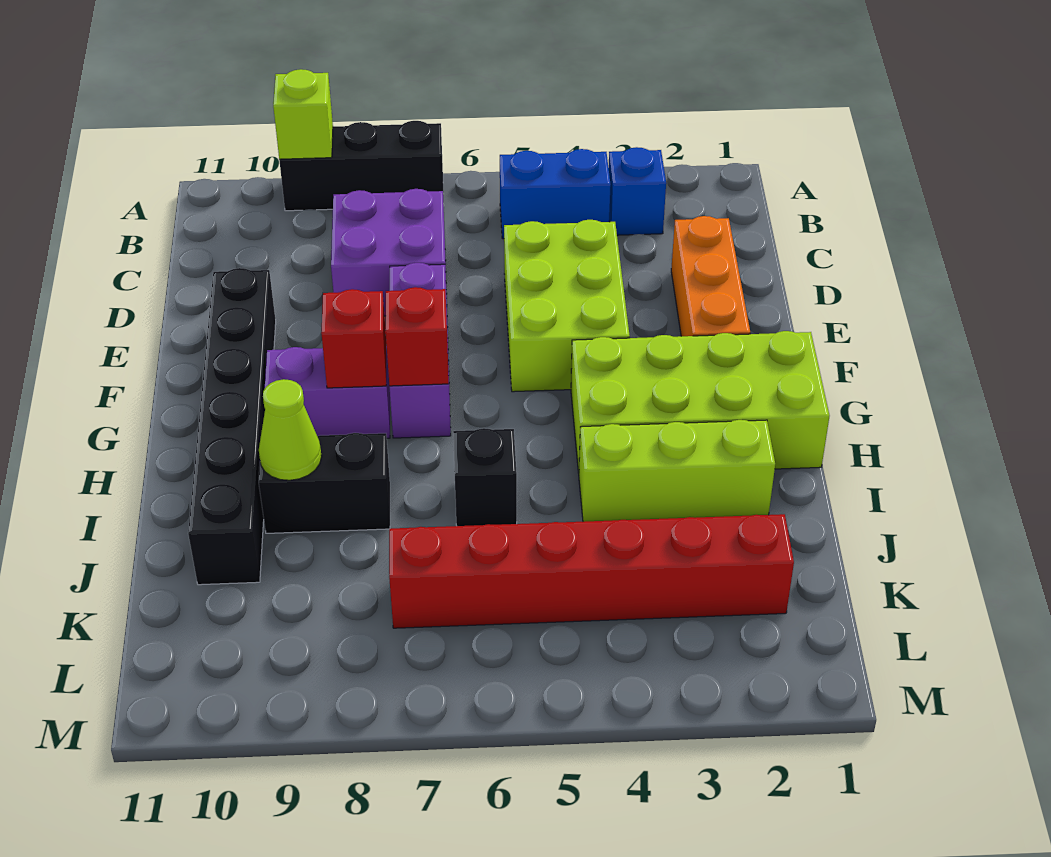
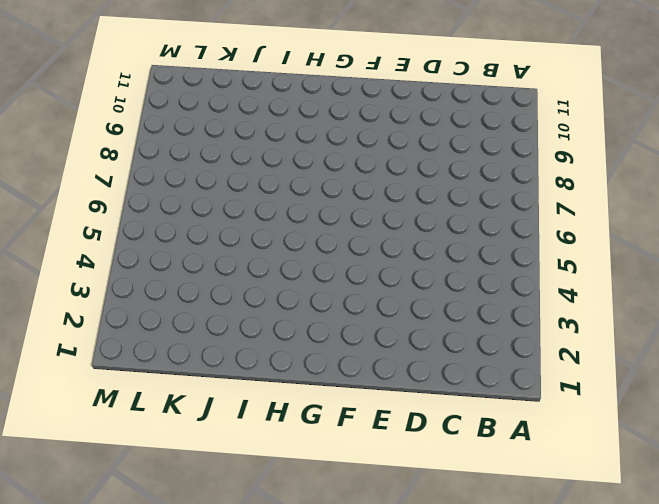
none -> black 1x3 brick [279,121,444,211]
none -> blue 1x1 brick [609,147,666,235]
none -> blue 1x2 brick [500,149,611,239]

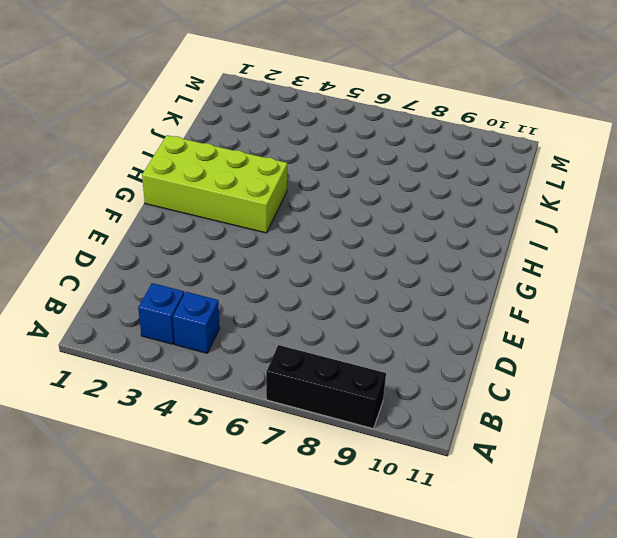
blue 1x1 brick [173,292,220,353] -> blue 1x2 brick [500,149,611,239]
none -> purple 2x2 brick [331,189,447,316]
none -> orange 1x3 brick [671,216,750,336]
none -> lime 2x3 brick [504,220,630,392]

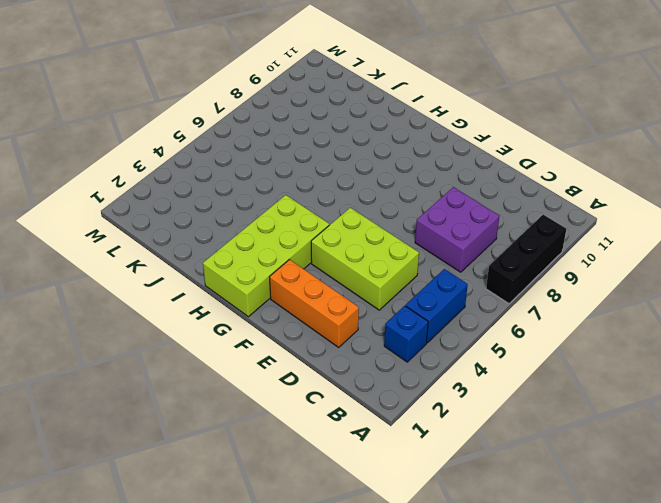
none -> purple 1x3 brick [389,263,451,438]
none -> black 1x6 brick [188,268,276,585]
none -> purple 1x2 brick [265,346,390,438]

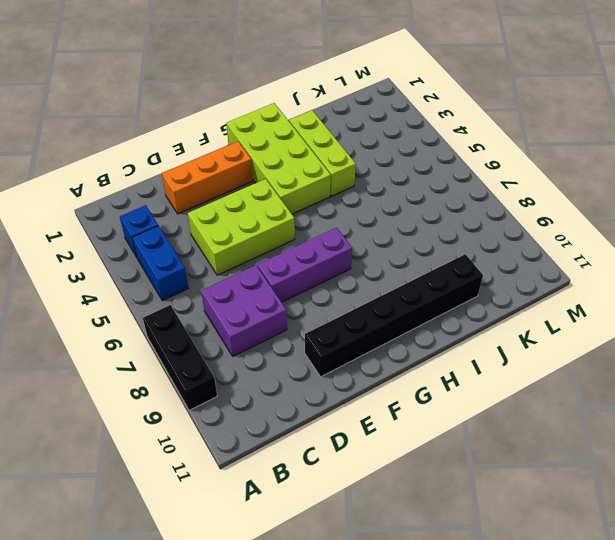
none -> purple 1x2 brick [265,346,390,438]
none -> black 1x1 brick [453,428,517,526]
none -> black 1x2 brick [259,433,390,533]

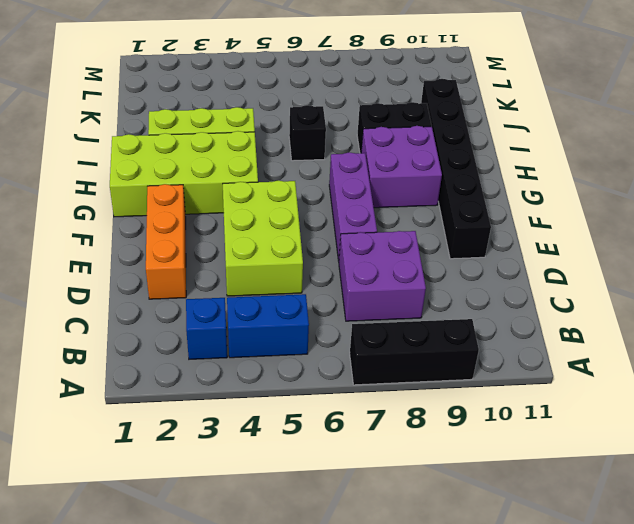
purple 2x2 brick [361,126,442,208] -> purple 1x2 brick [265,346,390,438]
none -> red 1x6 brick [389,514,794,628]
none -> lime 1x1 brick [273,69,333,159]
none -> red 1x1 brick [386,287,449,386]

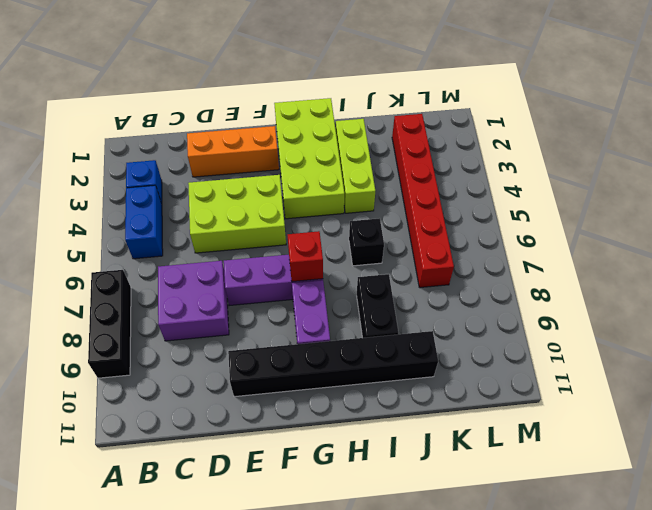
none -> lime 1x1 brick [273,69,333,159]
none -> red 1x1 brick [321,289,386,388]
none -> lime 1x1 cone [259,379,322,480]

